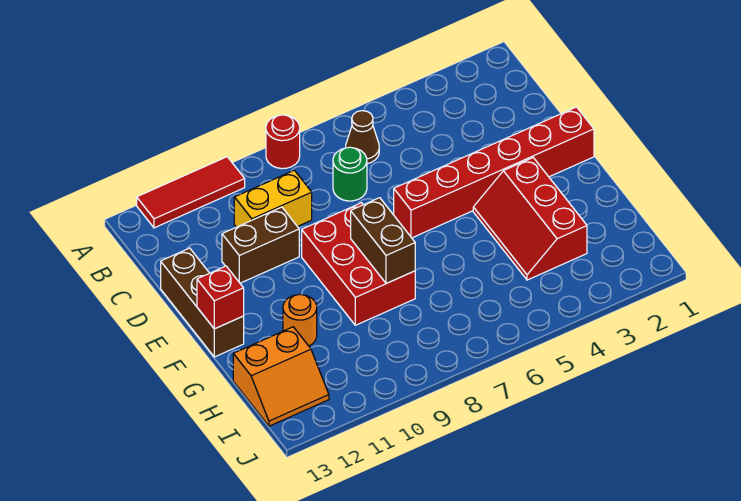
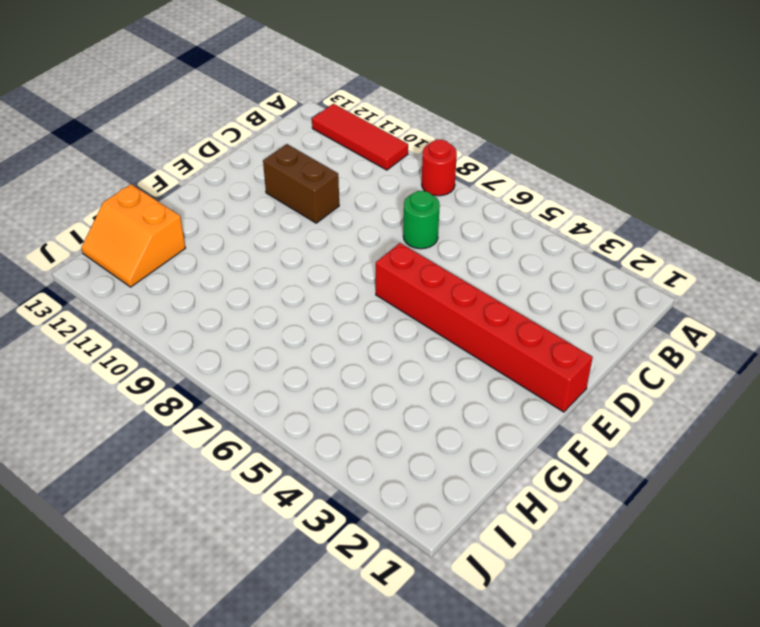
none -> brown 1x1 cone [346,111,379,164]
none -> yellow 1x2 brick [234,170,312,227]
none -> brown 1x3 brick [161,248,244,357]

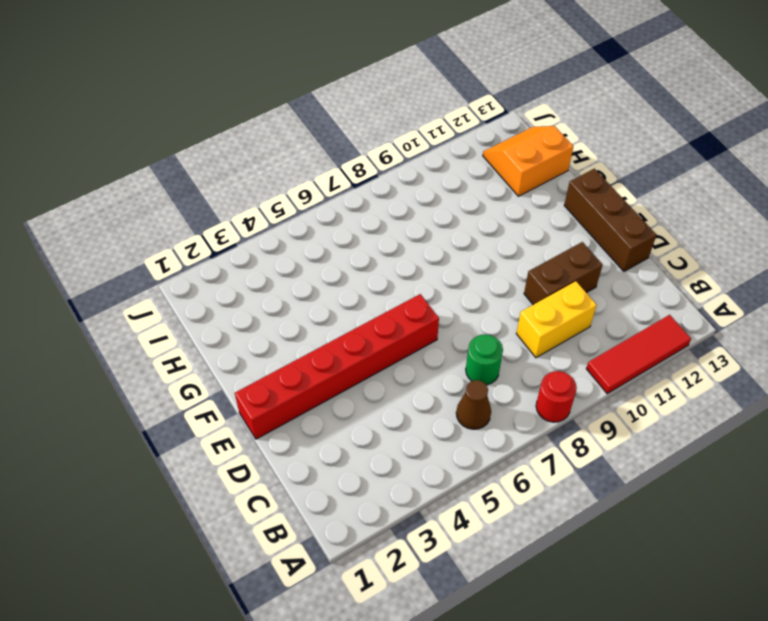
none -> red 2x3 brick [302,203,415,325]
none -> red 2x3 slope [473,158,587,280]
none -> orange 1x1 round brick [283,294,317,346]

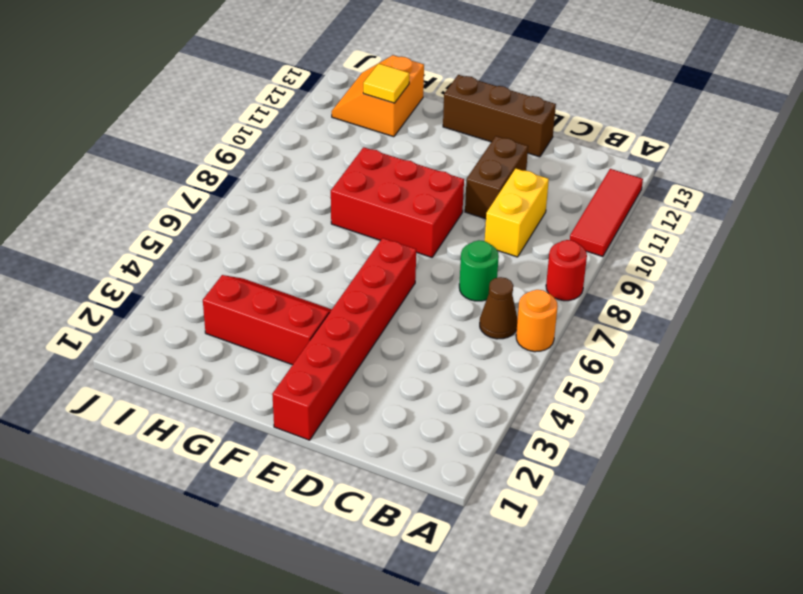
orange 1x1 round brick [516,290,558,352] -> orange 1x1 round brick moved to [283,294,317,346]
yellow 1x1 tile [363,63,409,103] -> none
none -> brown 1x2 brick [351,198,415,284]
none -> red 1x1 brick [197,266,244,329]

